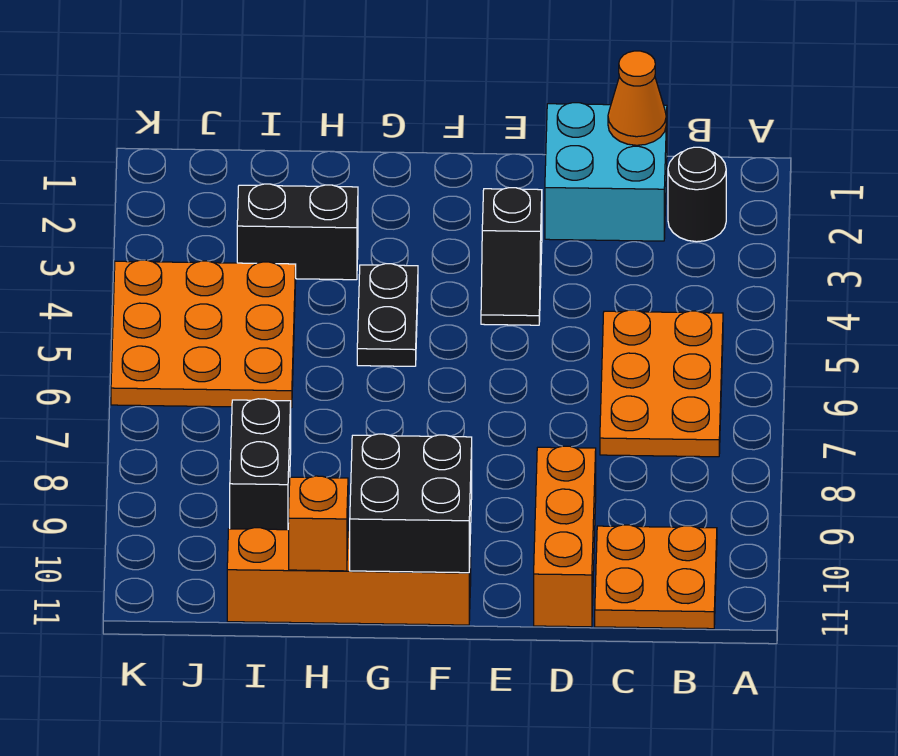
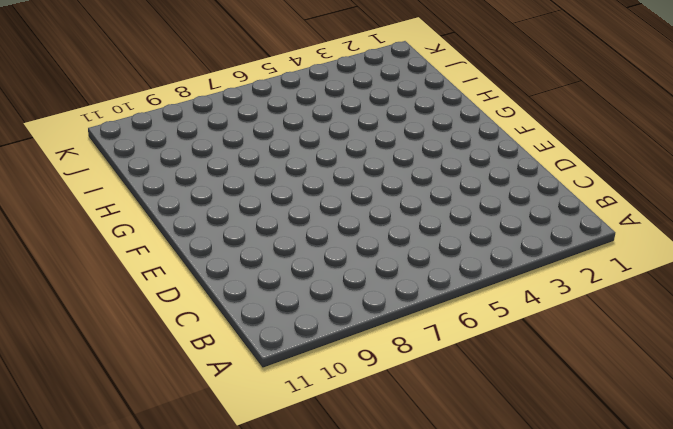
none -> black 1x1 round brick [668,147,726,242]
none -> orange 2x3 plate [600,310,723,457]
none -> orange 2x2 plate [595,525,717,629]

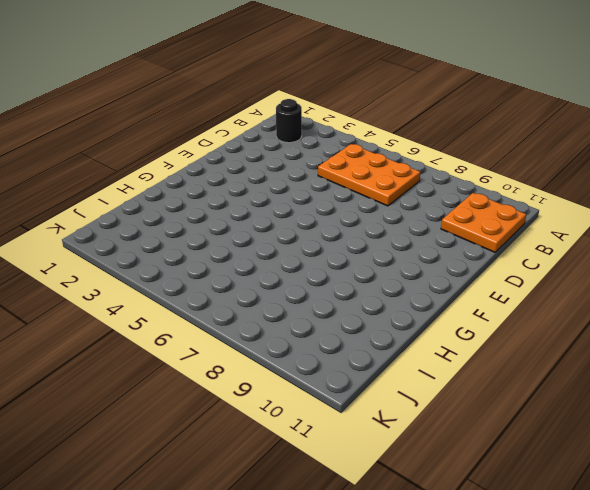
none -> cyan 2x2 brick [545,103,667,241]
none -> orange 1x3 brick [534,446,596,627]
none -> black 1x2 slope [481,188,542,325]

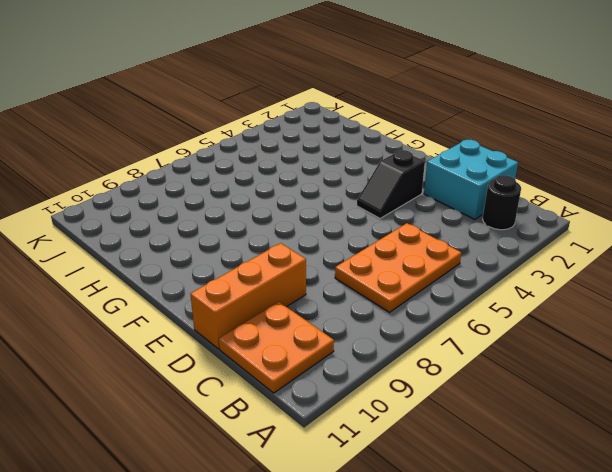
none -> orange 1x4 brick [227,528,471,625]
none -> black 1x2 plate [357,264,418,366]
none -> black 1x2 brick [237,184,358,280]

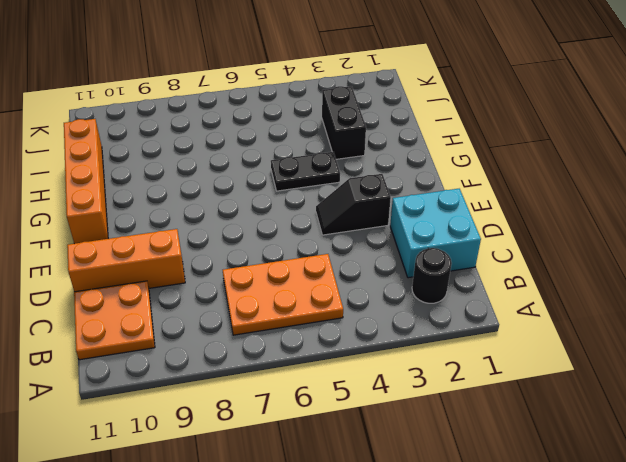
none -> orange 3x3 plate [111,260,296,408]
none -> black 1x2 brick [230,399,291,530]
none -> orange 1x1 cone [608,51,666,145]

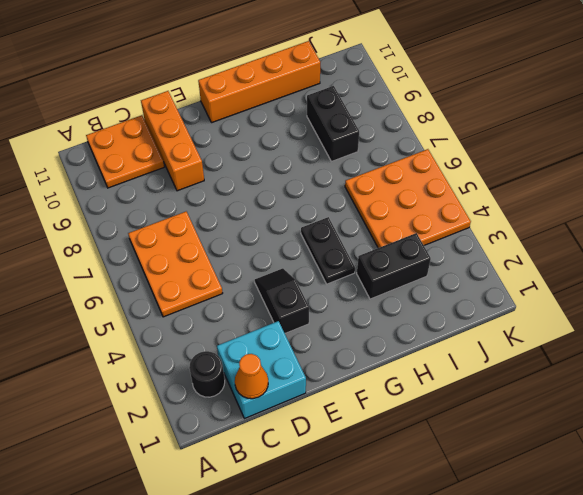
none -> black 2x2 brick [350,434,472,573]
none -> orange 1x1 brick [288,476,348,571]

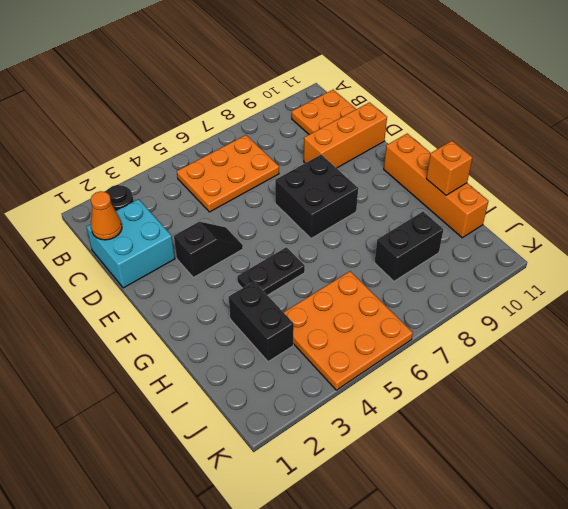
black 2x2 brick [275,155,358,238] -> black 2x2 brick moved to [350,434,472,573]

